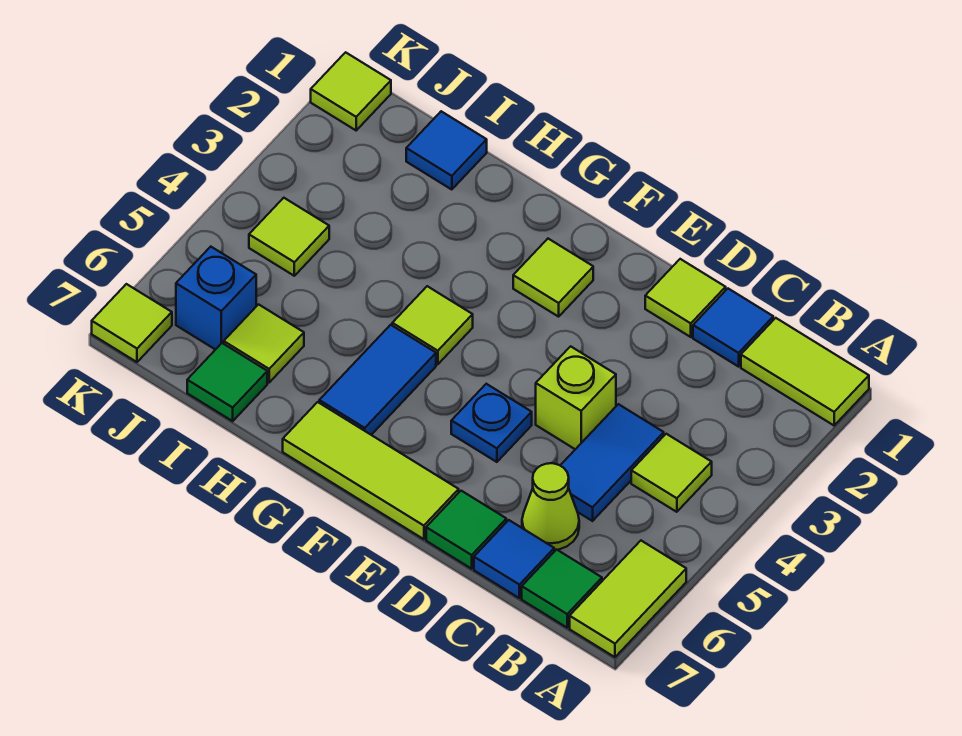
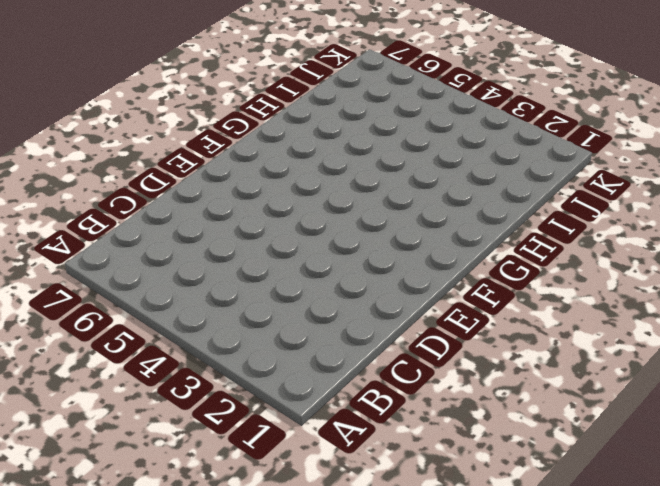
none -> lime 1x2 tile [741,318,869,425]
none -> lime 1x2 tile [570,541,686,657]
none -> lime 1x1 tile [631,434,712,512]

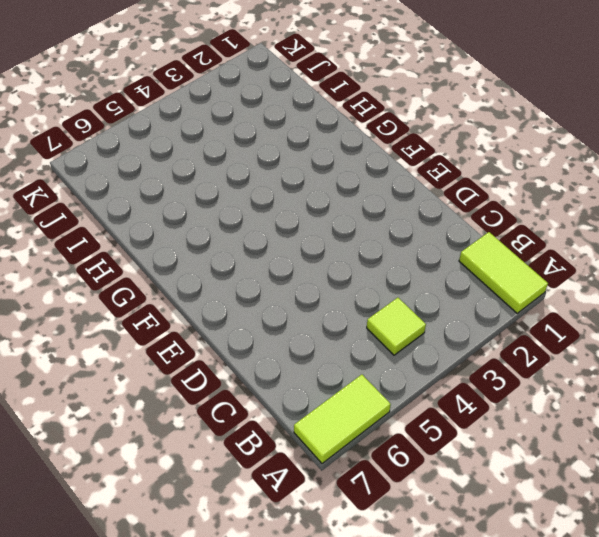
none -> green 1x1 tile [522,550,602,628]
none -> blue 1x1 tile [693,289,773,367]
none -> blue 1x2 tile [560,404,664,521]

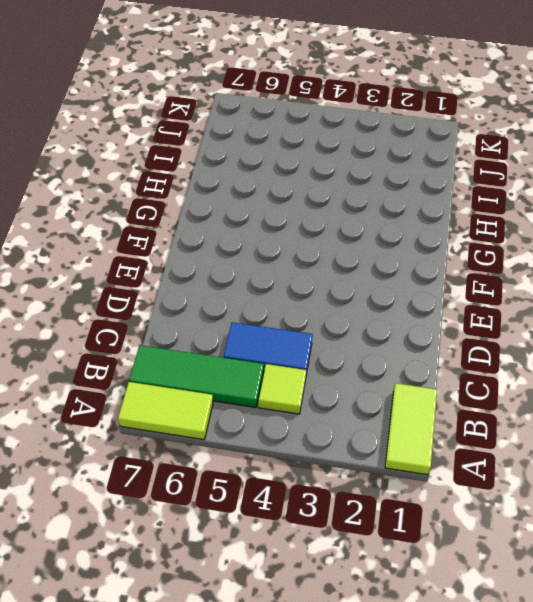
green 1x3 tile [129,345,264,407] -> green 1x1 tile [522,550,602,628]
none -> blue 1x1 tile [693,289,773,367]
none -> lime 1x1 cone [522,463,579,550]
none -> blue 1x1 tile [474,520,554,598]

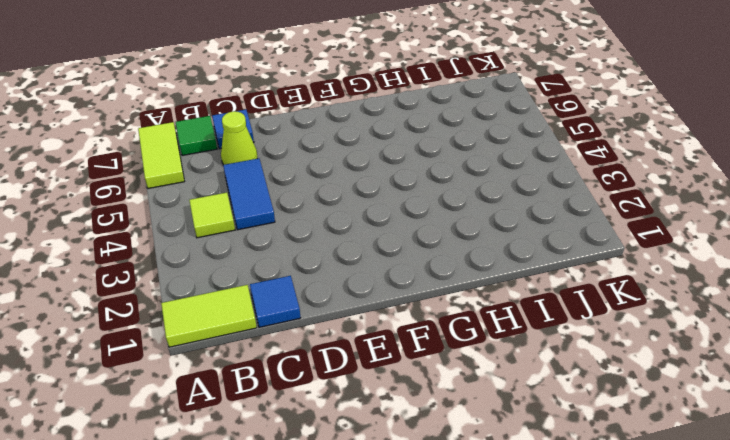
none -> lime 1x1 tile [645,259,726,337]
none -> lime 1x1 brick [536,346,616,449]
none -> green 1x1 tile [426,491,506,569]

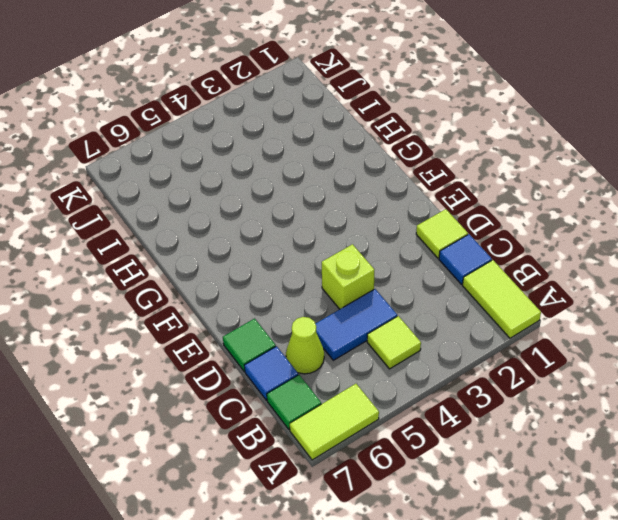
none -> blue 1x1 plate [451,384,532,462]
none -> lime 1x3 tile [283,402,459,539]
none -> lime 1x1 tile [513,239,593,317]

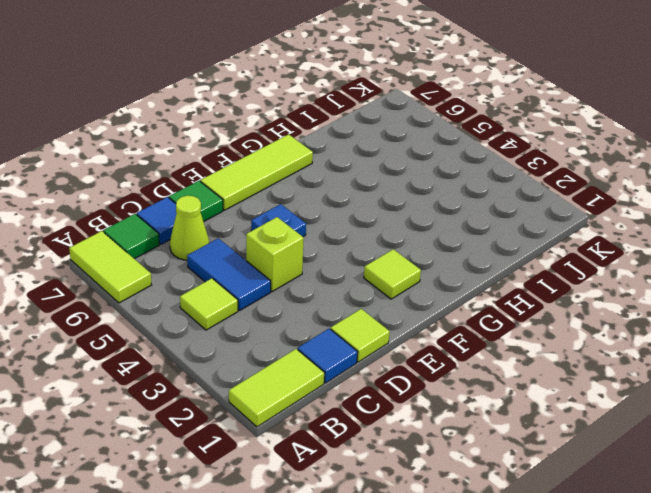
none -> lime 1x1 tile [392,286,473,364]
none -> blue 1x2 tile [319,325,436,435]
none -> blue 1x1 tile [406,111,487,190]

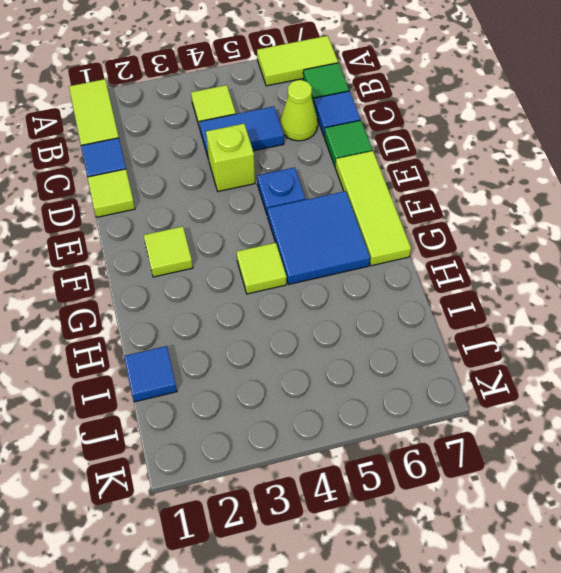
blue 2x2 tile [267,191,370,284] -> blue 1x2 tile [319,325,436,435]
none -> lime 1x1 tile [224,304,304,382]
none -> green 1x1 tile [187,343,267,421]
none -> lime 1x1 tile [249,198,329,276]

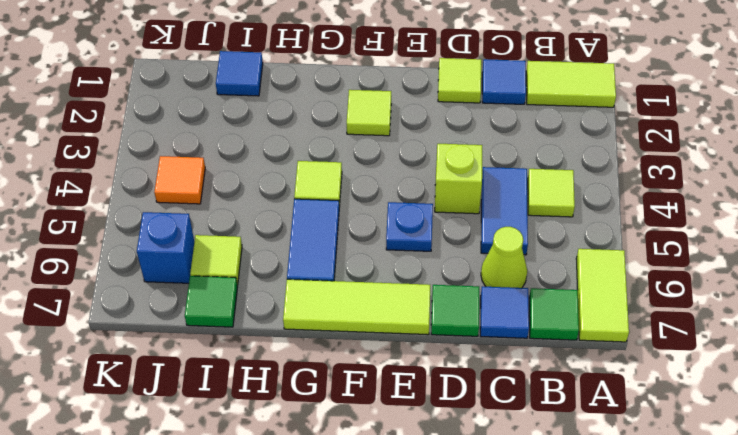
orange 1x1 tile [154,156,205,204] -> lime 1x1 tile [249,198,329,276]
none -> lime 1x1 tile [311,52,391,130]
none -> lime 1x1 tile [92,284,172,362]

